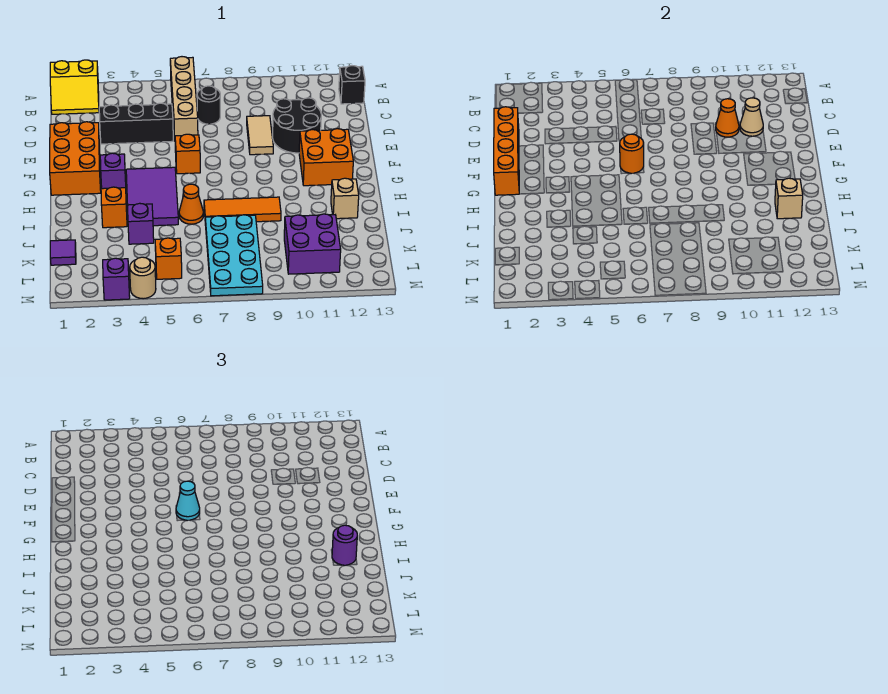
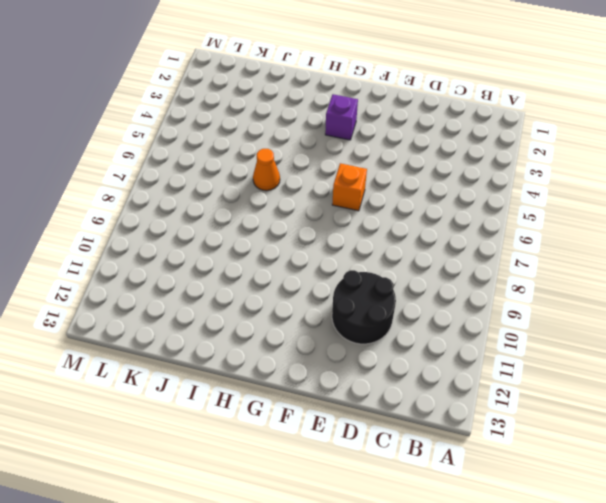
none -> yellow 2x2 slope [50,60,99,114]
none -> tan 1x4 brick [170,57,198,140]
none -> black 1x1 brick [339,66,365,104]
none -> black 1x1 round brick [197,86,220,124]

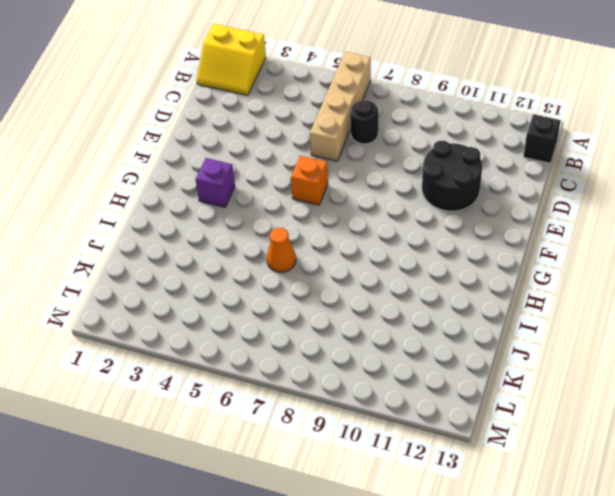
none -> black 1x3 brick [99,103,173,144]
none -> tan 1x2 tile [247,116,273,155]
none -> orange 2x3 brick [50,122,101,195]
none -> orange 2x2 brick [299,129,353,186]

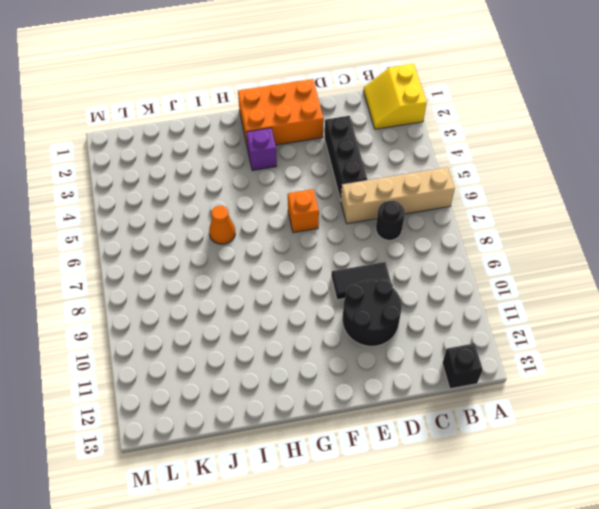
black 1x2 tile [331,262,391,300] -> tan 1x2 tile [247,116,273,155]
none -> orange 2x2 brick [299,129,353,186]
none -> purple 2x3 tile [126,167,178,226]
none -> orange 1x1 brick [101,187,127,228]
none -> orange 1x3 tile [204,197,281,222]

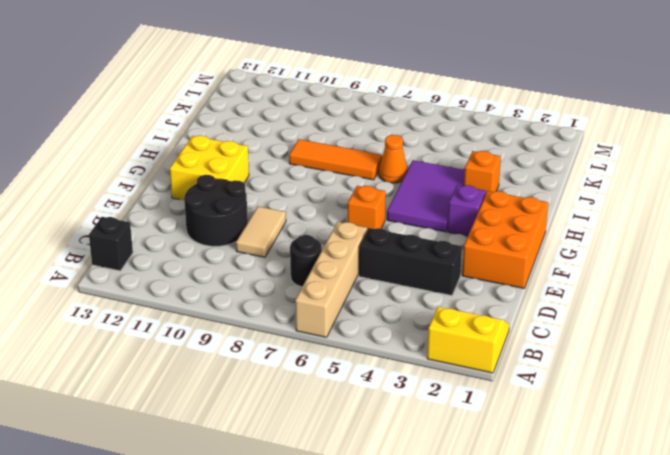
yellow 2x2 brick [170,136,249,200] -> orange 2x2 brick [299,129,353,186]
none -> tan 1x1 brick [331,178,359,219]
none -> purple 1x1 brick [127,203,154,244]
none -> cyan 2x4 plate [205,215,263,296]
none -> purple 1x1 tile [50,240,76,265]

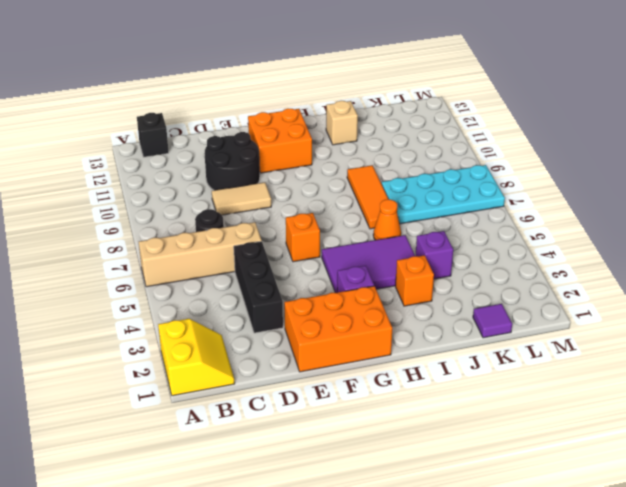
none -> purple 2x2 brick [284,214,341,274]
none -> orange 1x1 brick [155,238,182,279]
none -> purple 1x1 brick [103,258,130,300]
none -> tan 1x1 round brick [130,257,156,299]

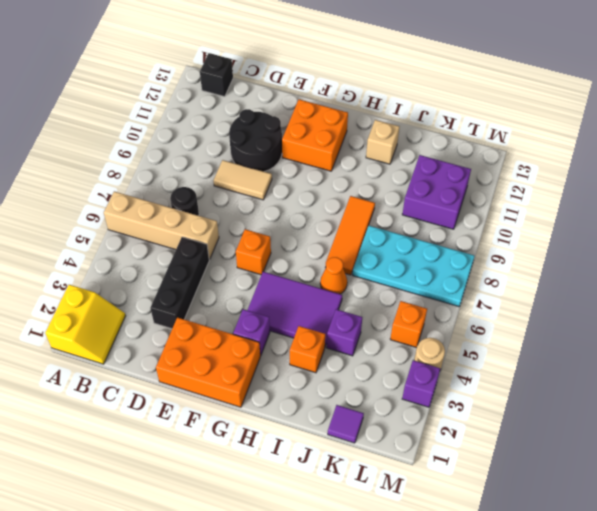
none -> orange 1x4 brick [494,107,519,195]
none -> orange 1x1 cone [716,99,739,137]
none -> tan 1x1 cone [740,98,763,136]
none -> orange 1x1 round brick [620,134,644,173]

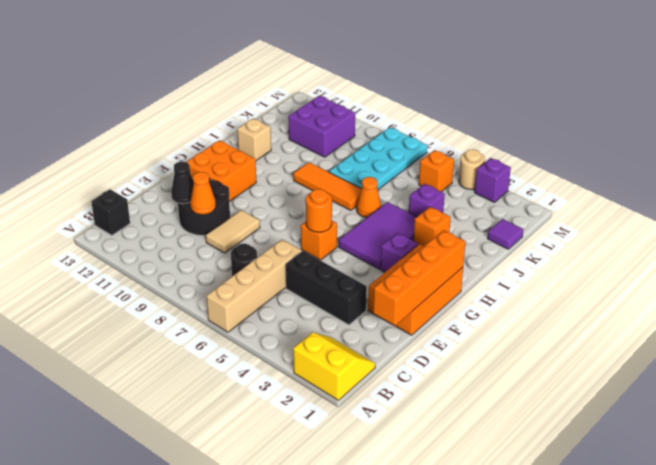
black 1x1 cone [171,162,194,204] -> tan 1x1 cone [740,98,763,136]
none -> tan 1x1 brick [775,178,803,219]
none -> cyan 1x1 cone [176,481,200,520]
none -> purple 1x1 round brick [332,525,357,565]

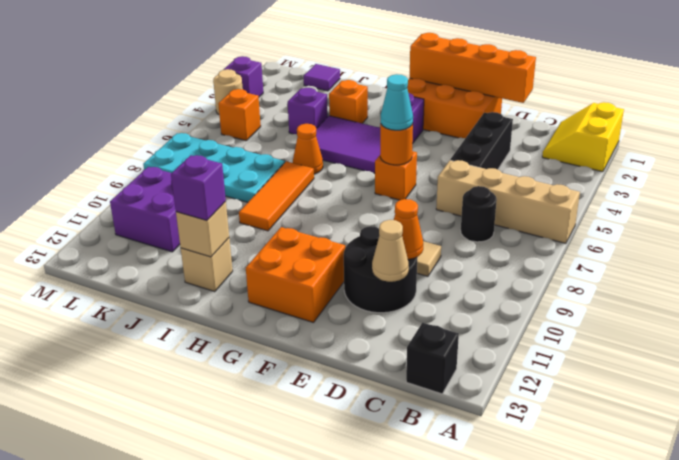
purple 1x1 brick [171,155,226,221] -> purple 1x1 round brick [332,525,357,565]

